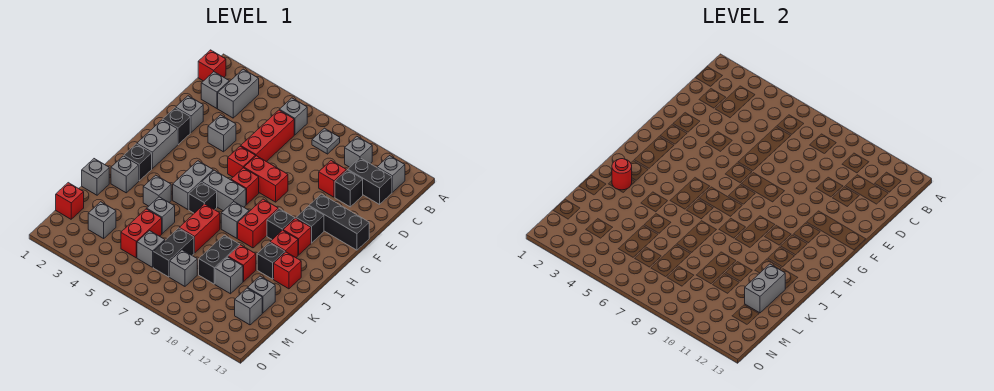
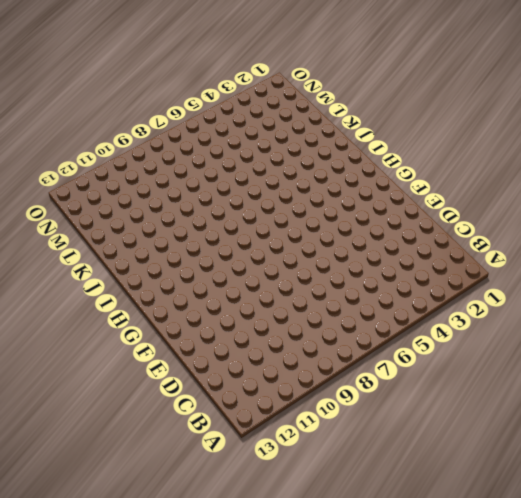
none -> red 1x1 brick [198,50,226,81]
none -> grey 1x2 brick [218,69,259,118]
none -> grey 1x1 brick [280,98,307,135]
none -> grey 1x1 plate [312,128,340,154]

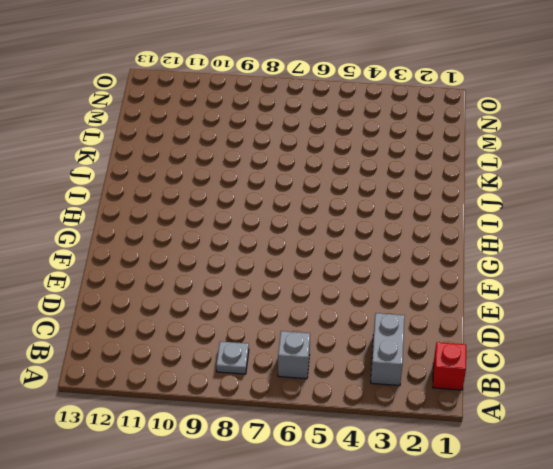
none -> grey 1x1 brick [345,137,372,167]
none -> grey 1x1 brick [377,156,405,192]
none -> grey 1x1 brick [201,72,229,108]
none -> red 1x3 brick [241,110,294,162]

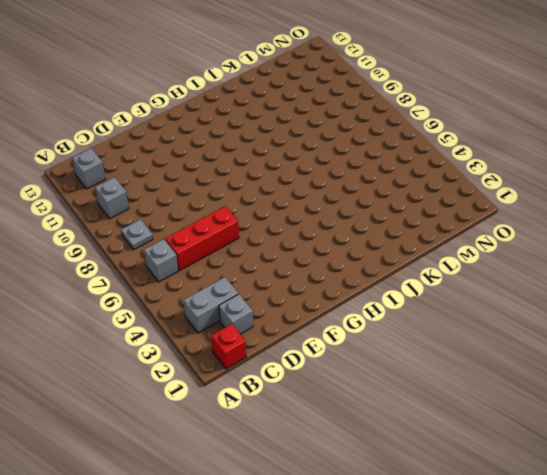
none -> black 1x2 brick [348,158,392,204]
none -> red 1x1 brick [319,161,346,197]
none -> black 1x1 brick [335,170,363,207]
none -> grey 1x1 brick [176,96,203,132]

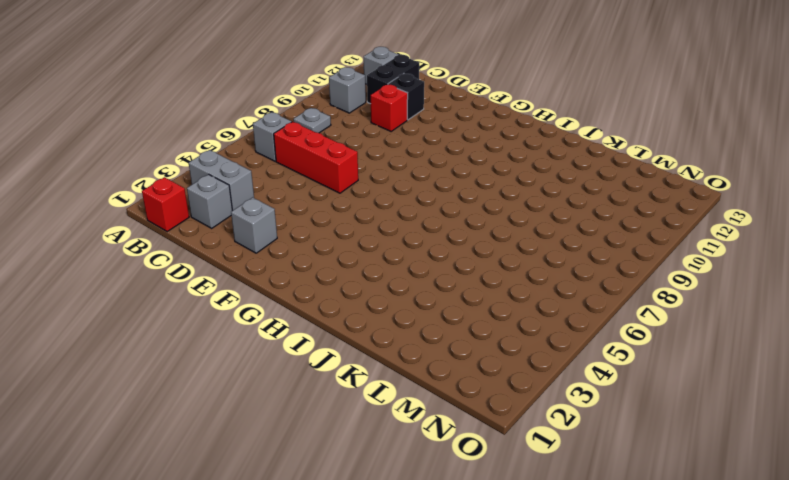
none -> grey 1x1 brick [208,115,236,152]
none -> black 1x1 brick [163,108,190,145]
none -> red 1x1 brick [228,146,256,177]
none -> red 1x2 brick [244,156,288,202]

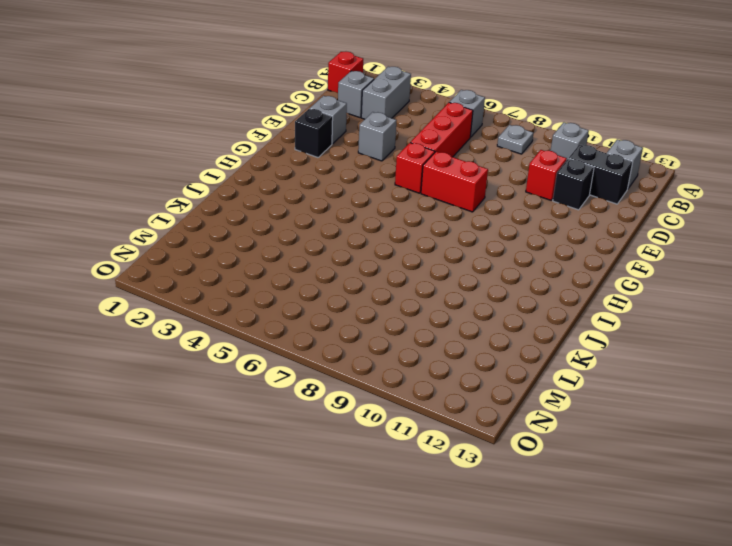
none -> black 1x3 brick [309,194,369,250]
none -> grey 1x2 brick [137,120,178,169]
none -> red 1x1 brick [231,168,259,205]
none -> black 1x1 brick [296,206,324,243]

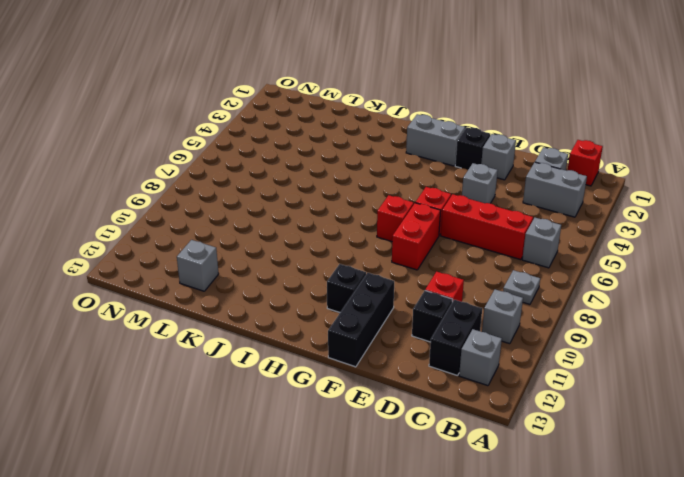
none -> grey 1x2 brick [173,161,213,209]
none -> grey 1x2 brick [202,170,246,211]
none -> red 1x2 brick [238,199,278,248]
none -> black 1x1 brick [267,209,295,239]

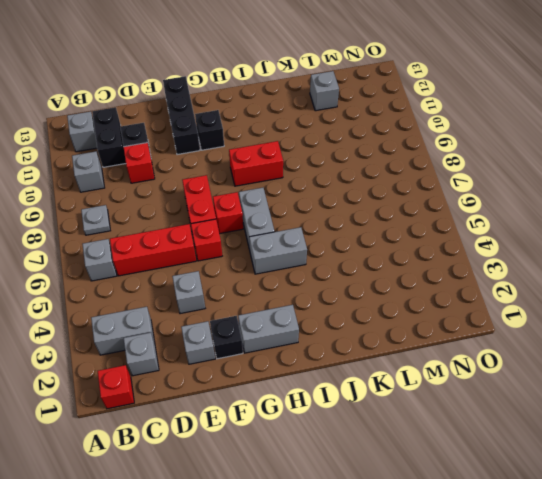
none -> black 1x1 brick [267,209,295,239]
none -> red 1x1 brick [283,218,311,255]
none -> black 1x1 brick [124,144,152,181]
none -> black 1x1 brick [189,182,217,213]

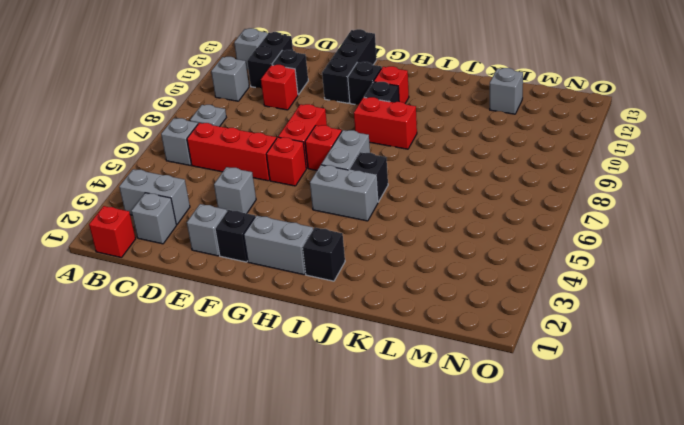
none -> grey 1x1 brick [221,202,249,238]
none -> red 1x1 brick [270,230,298,258]
none -> grey 1x1 brick [111,156,139,193]
none -> grey 1x1 brick [143,175,171,206]

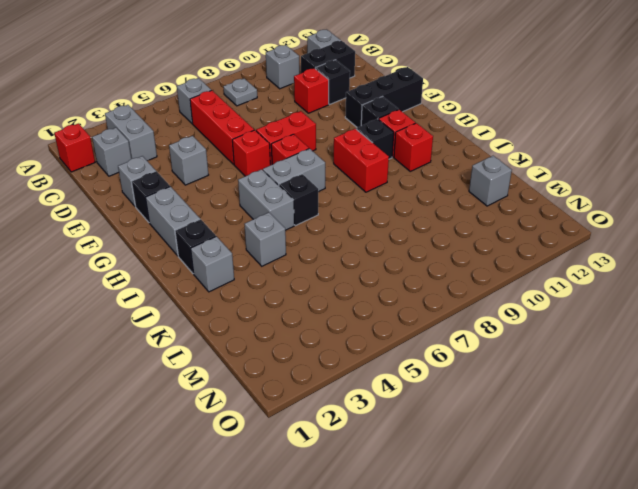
none -> grey 1x1 brick [221,202,249,238]
none -> red 1x2 brick [179,204,220,253]
none -> black 1x1 brick [257,242,285,279]
none -> red 1x1 brick [274,252,301,289]

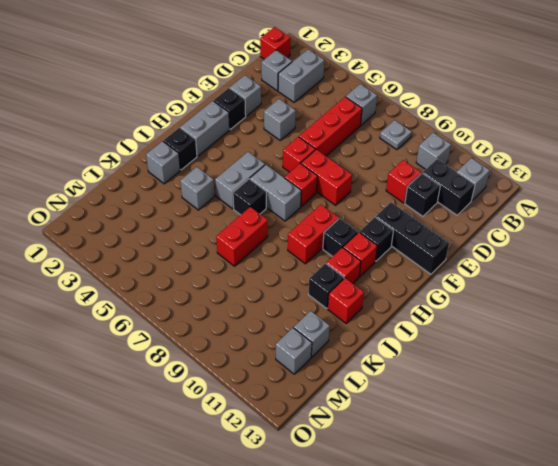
none -> grey 1x1 brick [221,202,249,238]
none -> grey 1x1 brick [82,159,109,195]
none -> grey 1x1 brick [147,197,175,234]
none -> black 1x2 brick [199,235,239,284]

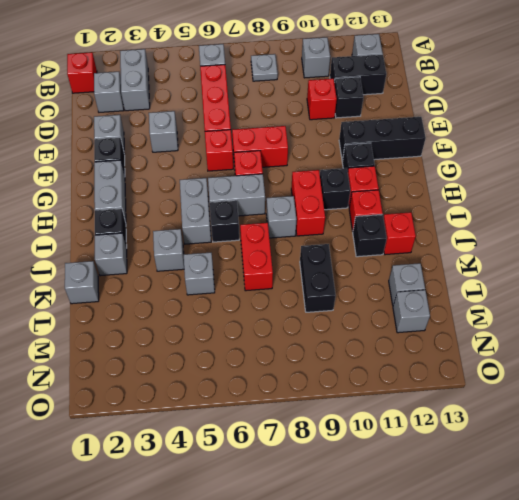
none -> red 1x1 brick [228,245,256,282]
none -> red 1x2 brick [121,209,162,258]
none -> black 1x2 brick [153,228,194,277]
none -> grey 1x1 brick [215,257,243,294]

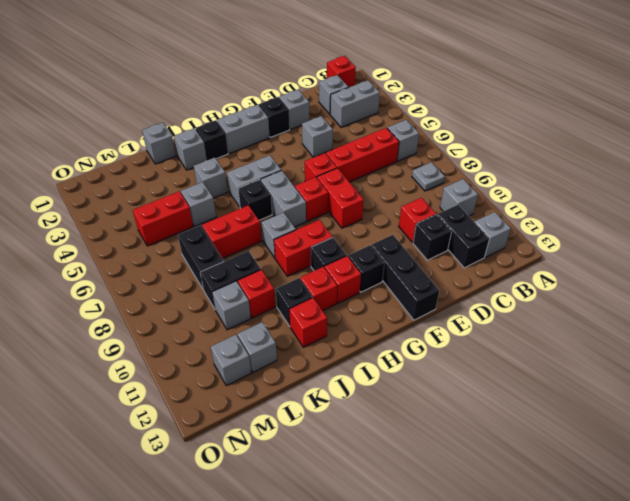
black 1x2 brick [178,225,224,290] -> black 1x2 brick turned to [153,228,194,277]
none -> red 1x1 brick [56,183,84,219]
none -> grey 1x1 brick [88,202,116,238]
none -> grey 1x1 brick [137,231,165,267]
none -> grey 1x1 brick [170,250,197,286]

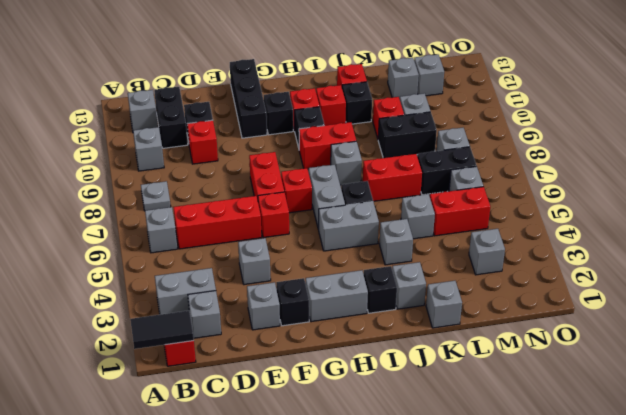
black 1x2 tile [130,311,194,349] -> none
none -> red 1x1 brick [56,183,84,219]
none -> red 1x1 round brick [612,159,632,190]
none -> grey 1x2 brick [745,264,785,313]

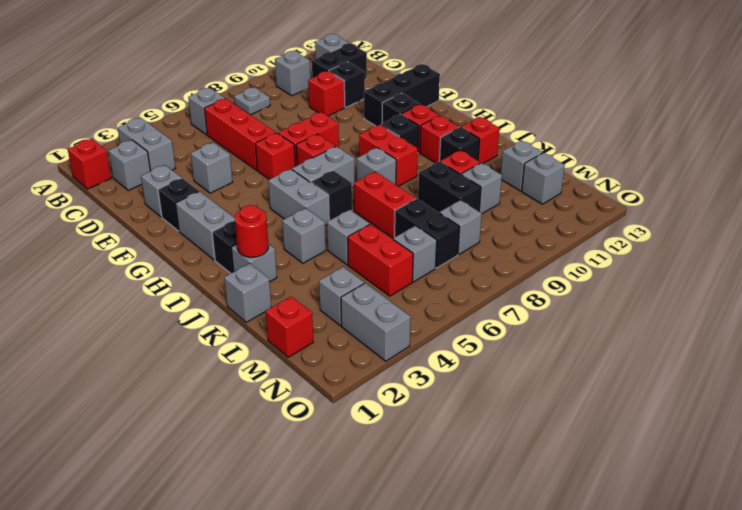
grey 1x2 brick [341,283,411,361] -> grey 1x2 brick moved to [745,264,785,313]

